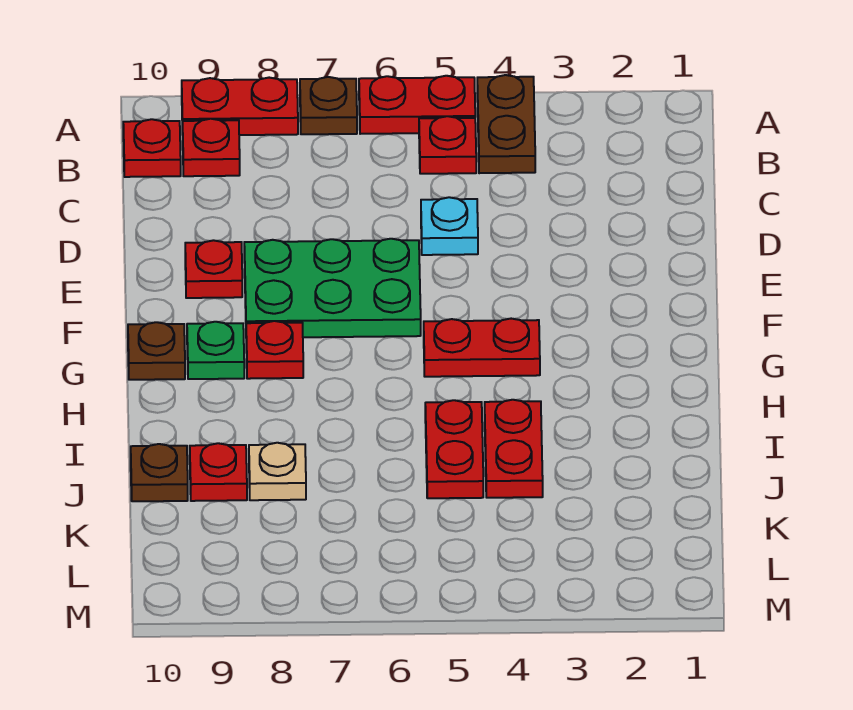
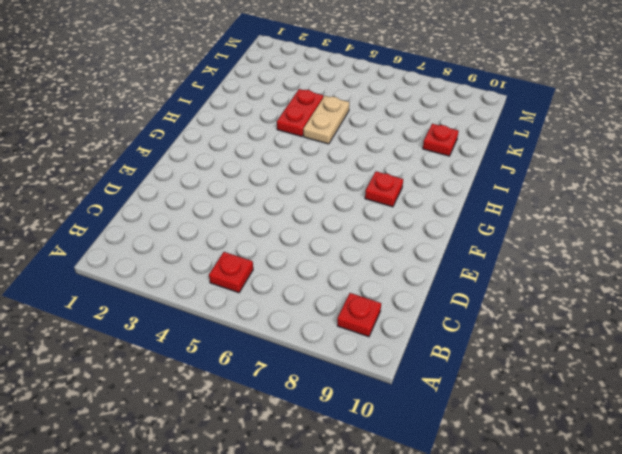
tan 1x2 plate [303,96,349,144] -> red 1x2 plate [425,400,483,498]
none -> brown 1x2 plate [477,75,535,173]
none -> red 1x2 plate [359,76,475,134]
none -> brown 1x1 plate [300,77,357,134]

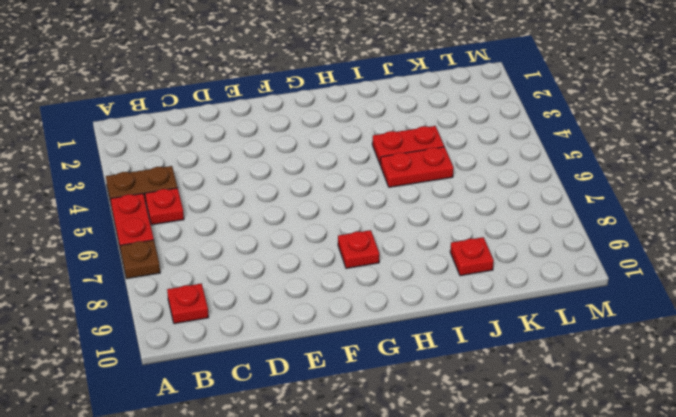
none -> red 1x2 plate [182,78,298,135]
none -> red 1x1 plate [123,119,181,177]
none -> cyan 1x1 plate [421,197,478,255]

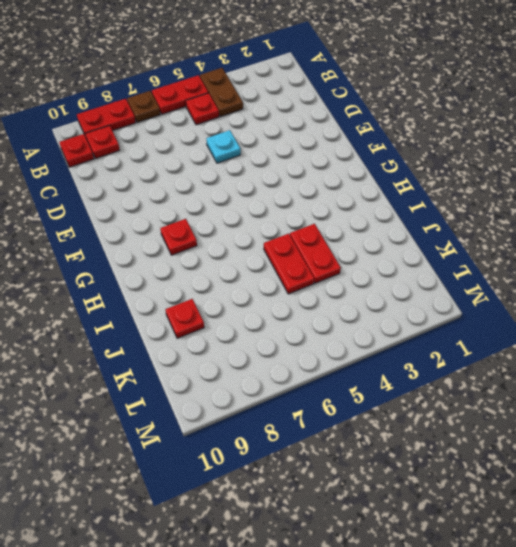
none -> green 2x3 plate [244,239,421,337]
none -> red 1x1 plate [185,240,242,298]
none -> red 1x2 plate [424,319,540,377]

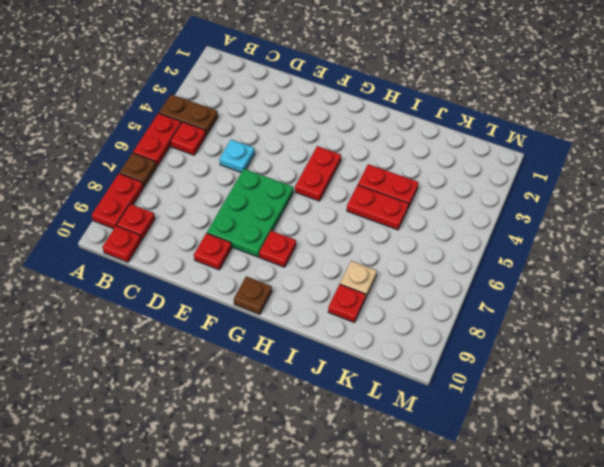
none -> green 1x1 plate [187,322,244,379]
none -> brown 1x1 plate [131,444,188,501]

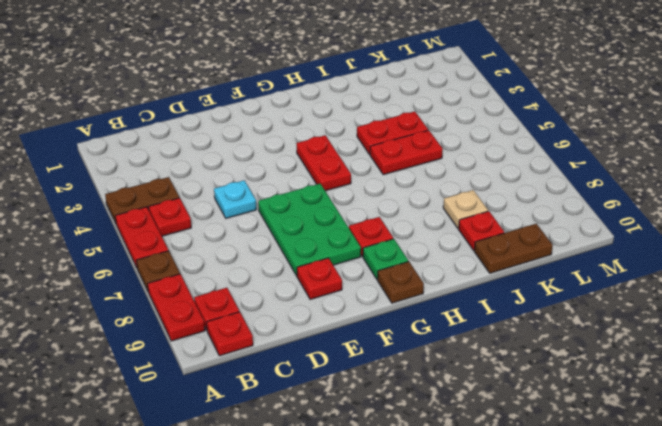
brown 1x2 plate [474,224,553,273] -> brown 1x1 plate [131,444,188,501]

